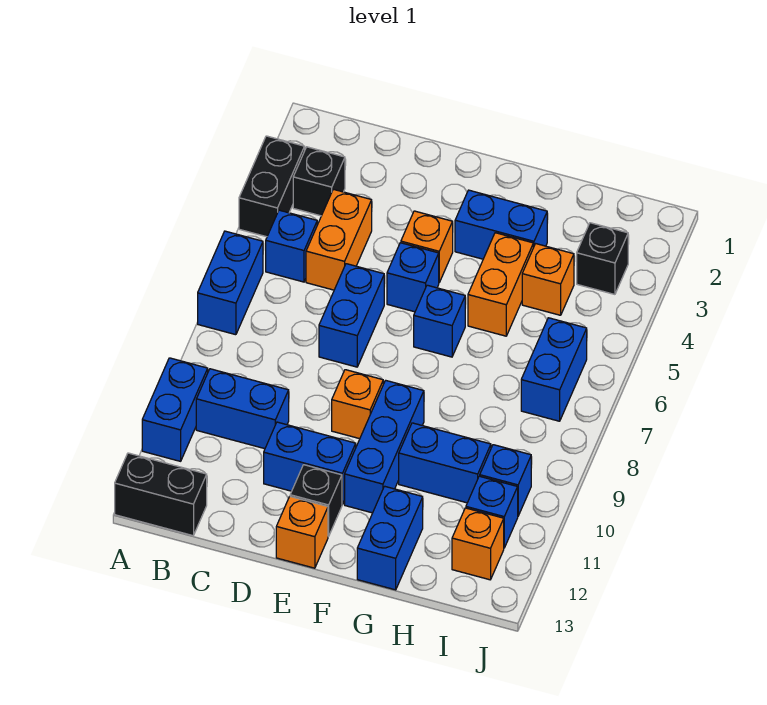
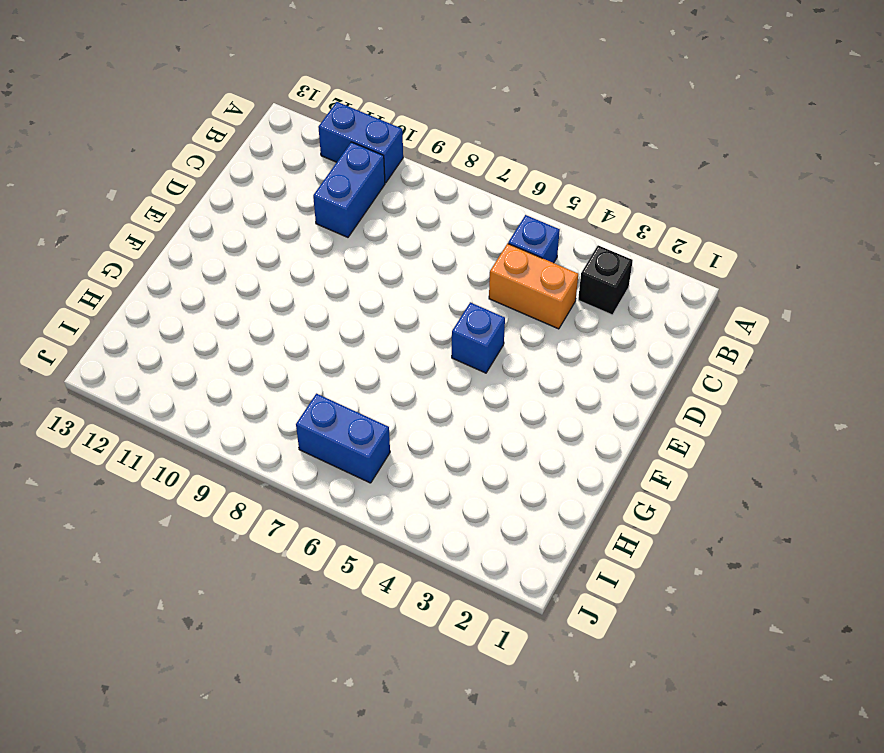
none -> black 1x2 brick [239,136,305,237]
none -> blue 1x2 brick [198,231,263,335]
none -> black 1x2 brick [115,453,207,536]

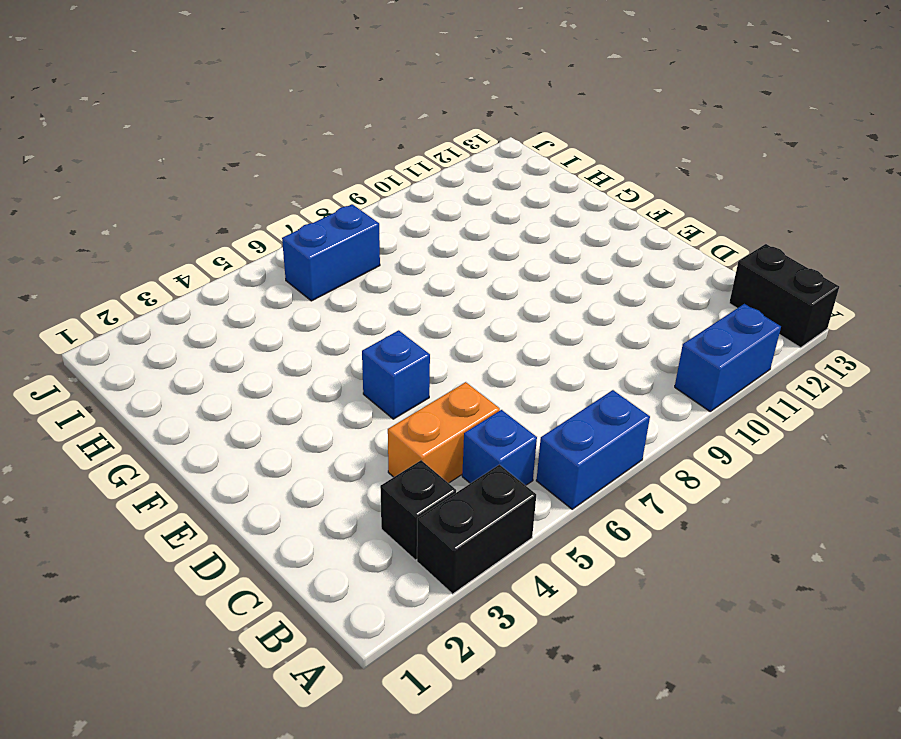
none -> blue 1x2 brick [196,369,289,449]
none -> blue 1x2 brick [319,264,384,367]
none -> blue 1x2 brick [264,422,356,505]

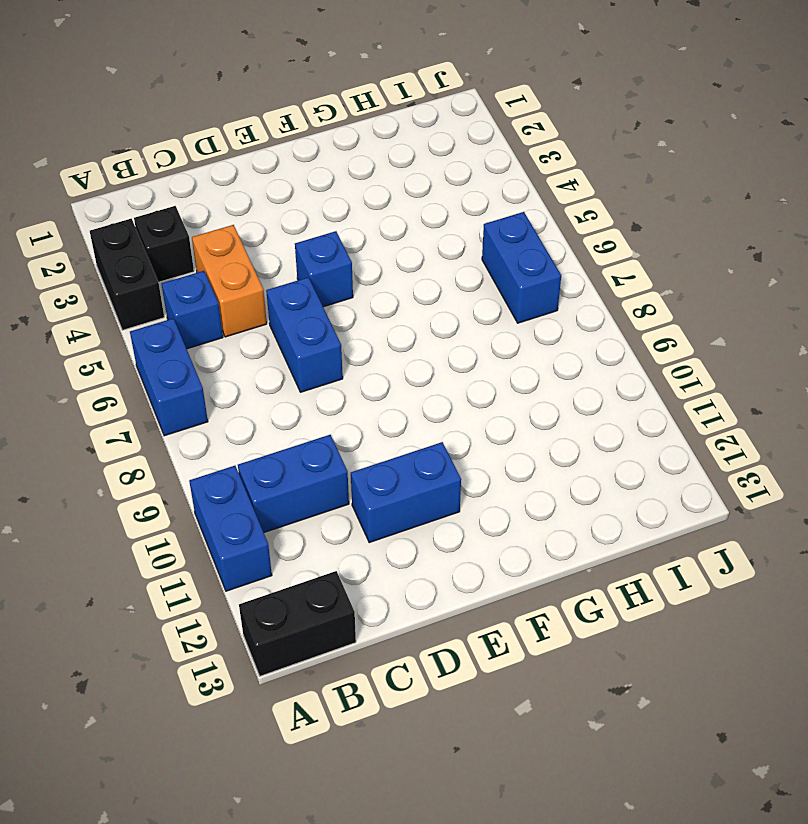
none -> orange 1x1 brick [401,211,453,282]
none -> orange 1x1 brick [332,370,383,439]
none -> black 1x1 brick [290,465,342,536]

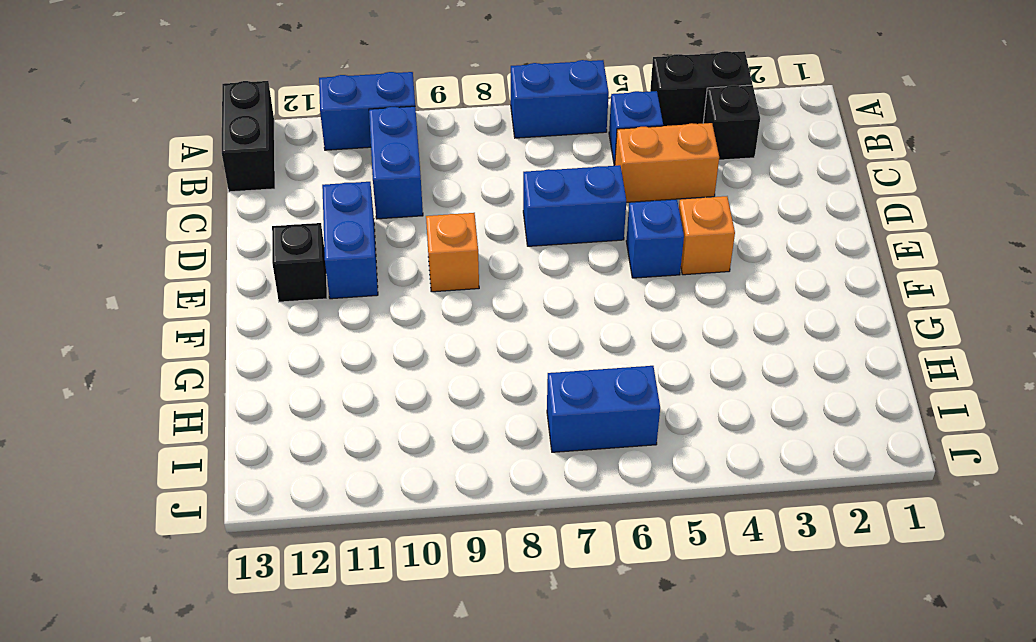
none -> orange 1x1 brick [276,497,328,568]
none -> blue 1x2 brick [455,190,547,259]
none -> blue 1x1 brick [414,285,465,357]

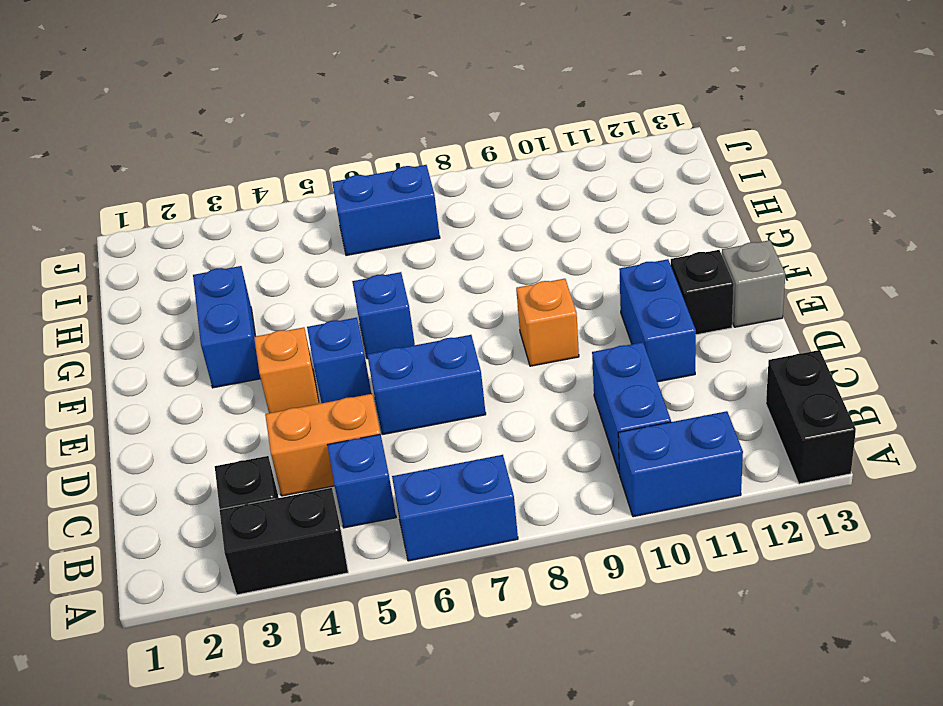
grey 1x1 brick [722,240,785,327] -> orange 1x1 brick [276,497,328,568]
none -> blue 1x3 brick [345,380,424,513]
none -> orange 1x2 brick [468,233,533,336]
none -> blue 1x2 brick [399,423,491,503]

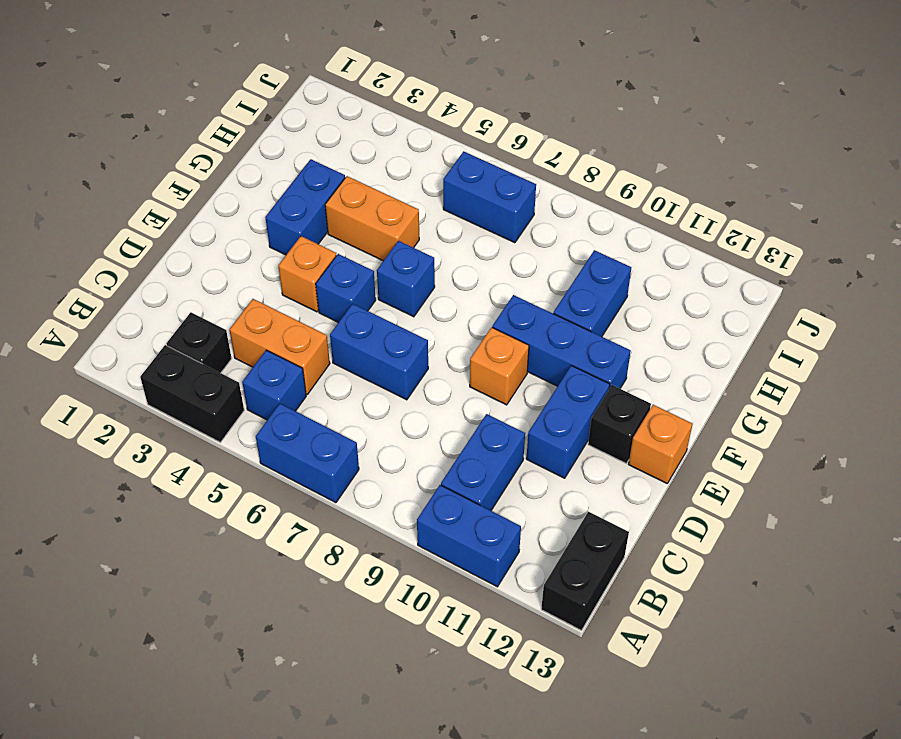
none -> blue 1x2 brick [357,486,423,590]
none -> orange 1x1 brick [522,244,574,315]
none -> black 1x1 brick [577,223,628,294]

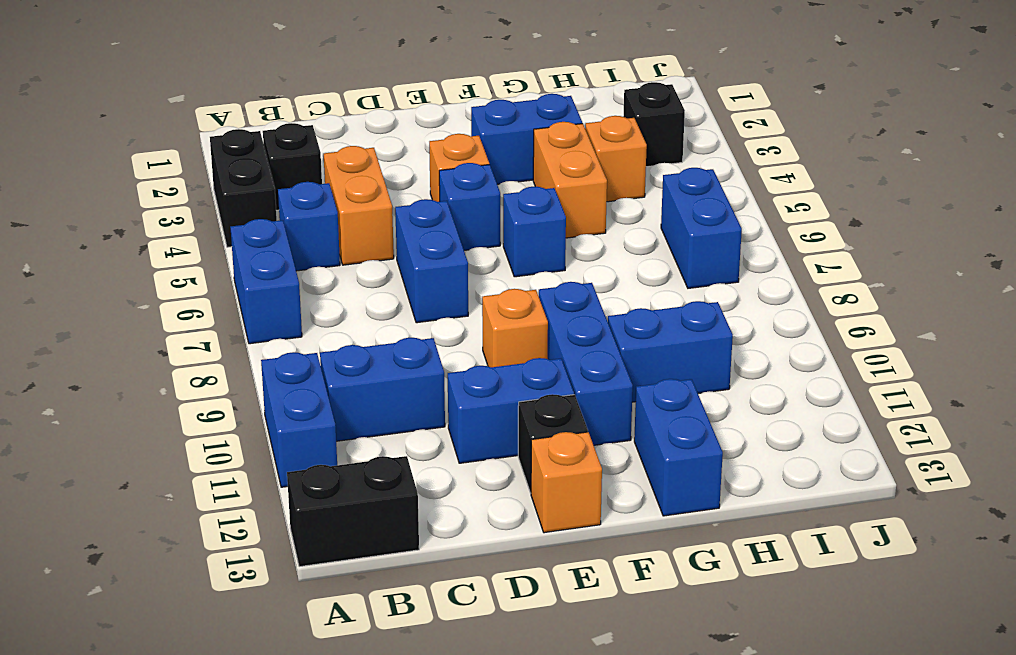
none -> blue 1x1 brick [480,445,531,516]
none -> blue 1x1 brick [466,476,518,548]
none -> orange 1x1 brick [452,508,504,580]

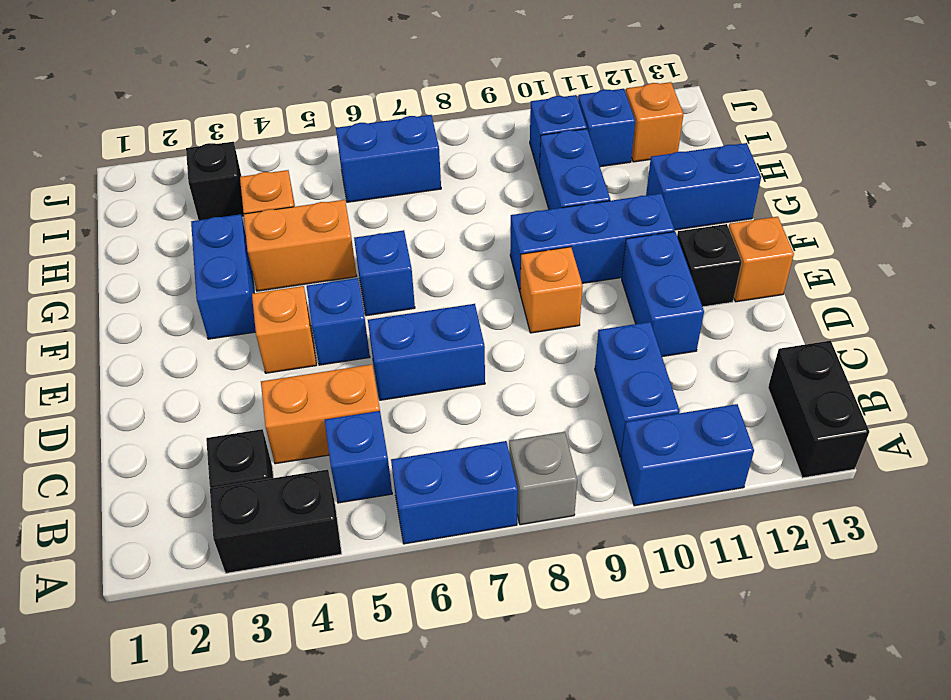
grey 1x1 brick [509,432,577,525] -> none

